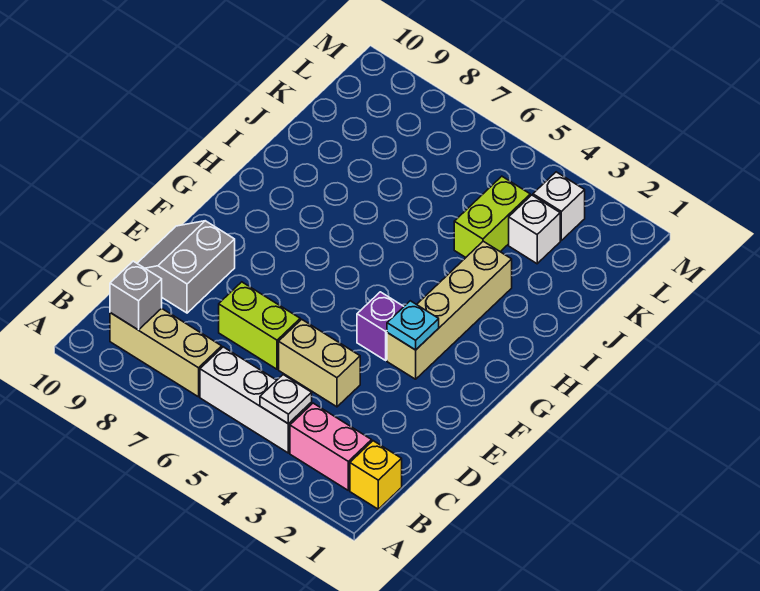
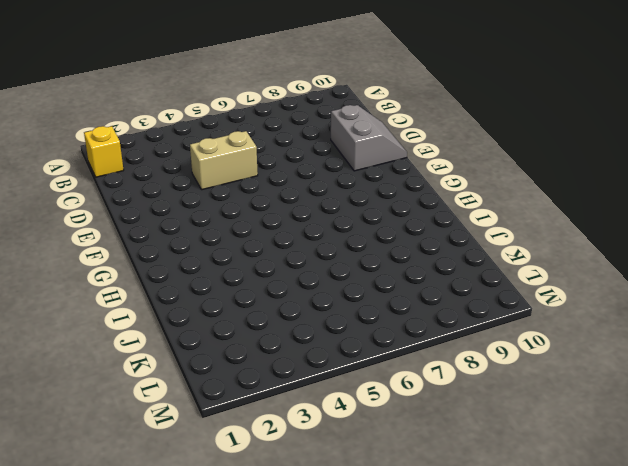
none -> pink 1x2 brick [290,403,372,490]
none -> white 1x3 brick [200,347,312,453]
none -> tan 1x3 brick [110,308,222,397]

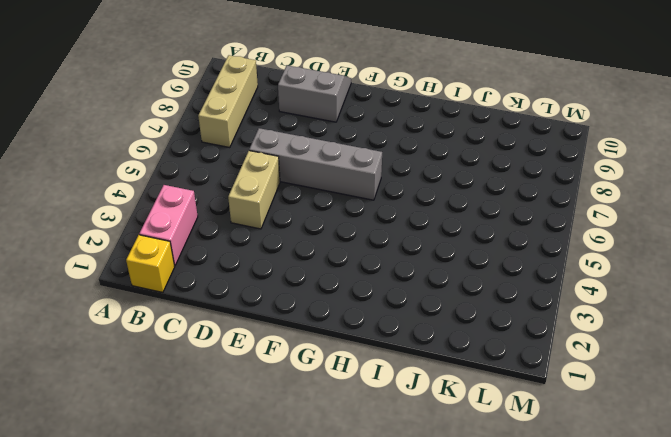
grey 1x4 brick [249,128,382,200] -> lime 1x2 brick [219,282,300,369]
none -> white 1x3 brick [200,347,312,453]
none -> tan 1x4 brick [387,241,512,379]
none -> purple 1x1 brick [357,292,404,360]

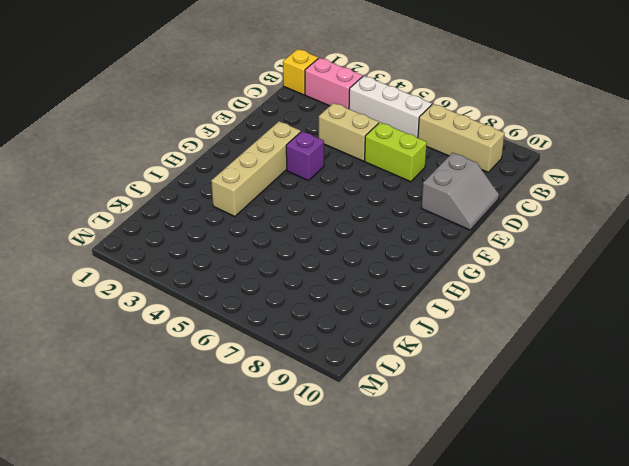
none -> lime 1x2 brick [454,176,530,257]
none -> white 1x1 brick [509,195,560,264]
none -> white 1x1 brick [533,172,585,240]

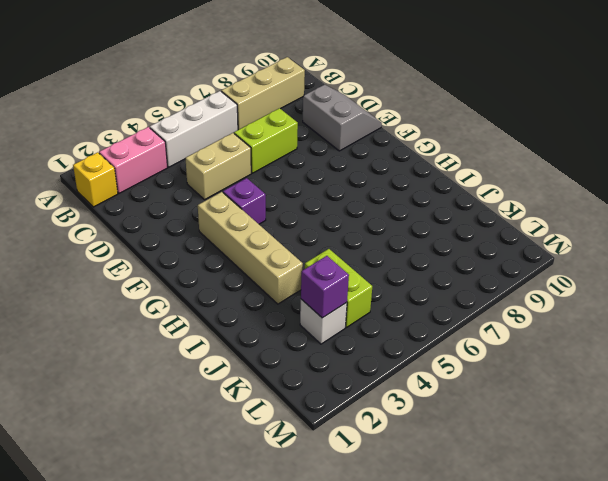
purple 1x1 brick [301,256,349,318] -> none
none -> white 1x1 brick [533,172,585,240]
none -> white 1x1 plate [260,375,312,424]
none -> grey 1x1 brick [110,261,162,330]

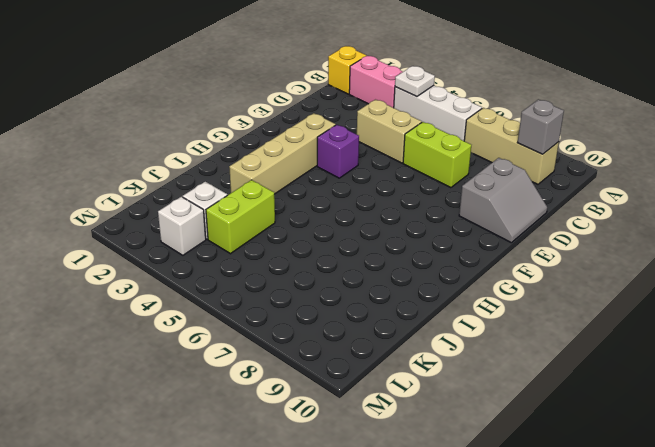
none -> cyan 1x1 plate [387,301,439,350]

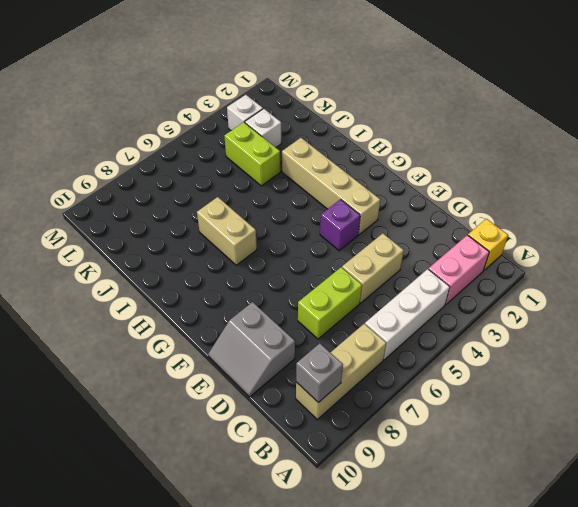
tan 1x2 brick [197,197,257,265] -> none
none -> white 1x1 plate [260,375,312,424]
none -> cyan 1x1 plate [387,301,439,350]

